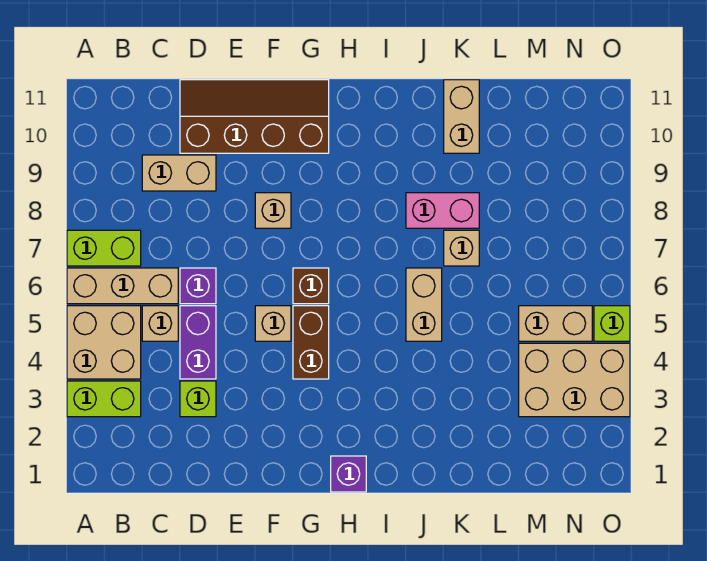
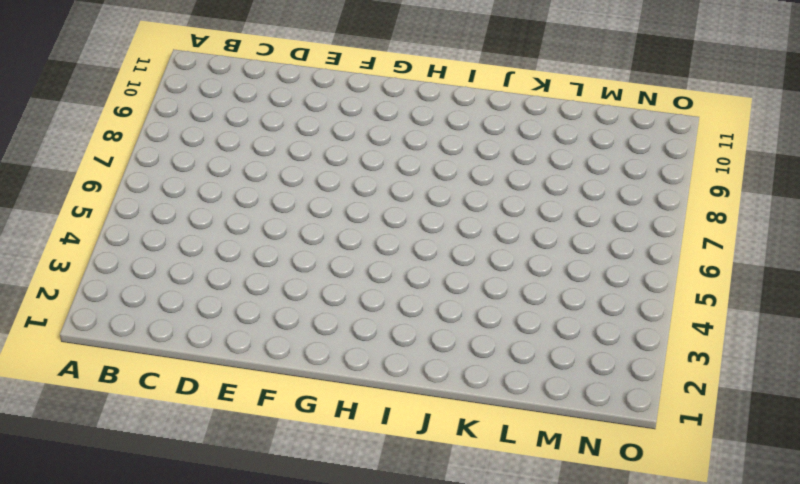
none -> lime 1x2 brick [67,381,141,417]
none -> tan 2x2 brick [67,306,141,379]
none -> tan 1x3 brick [67,268,178,304]

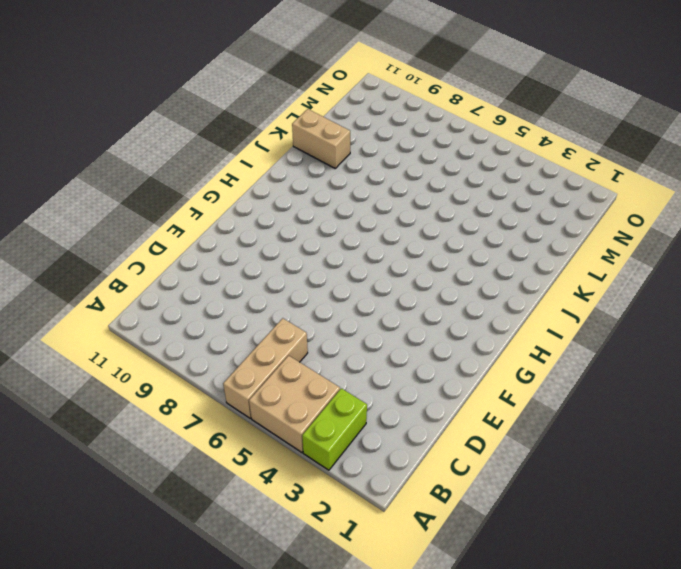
none -> lime 1x2 brick [67,230,141,266]
none -> tan 1x1 brick [142,306,178,341]
none -> tan 1x2 brick [142,155,216,191]

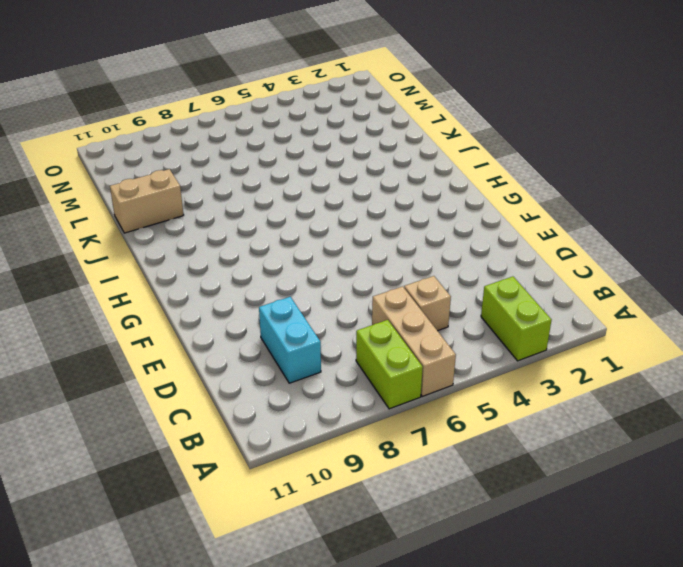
cyan 1x2 brick [259,297,321,383] -> tan 1x2 brick [142,155,216,191]
none -> tan 2x2 brick [67,306,141,379]
none -> lime 1x1 brick [180,381,216,417]
none -> purple 1x2 brick [180,306,216,379]

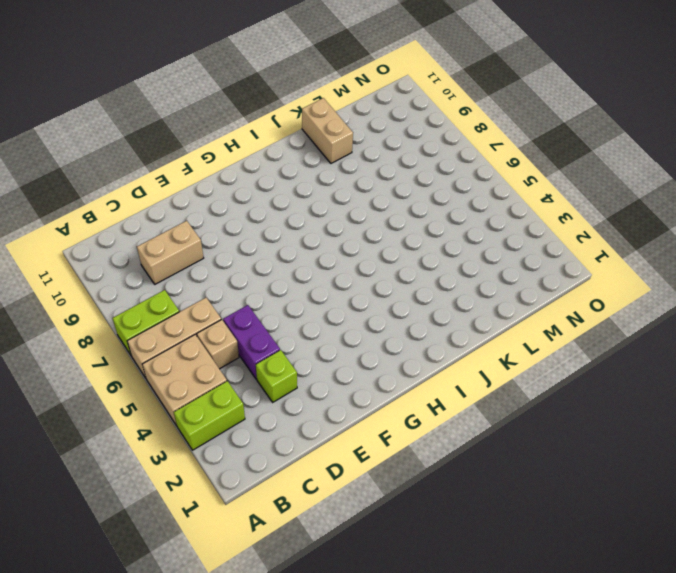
none -> purple 1x1 brick [180,268,216,304]
none -> brown 2x4 slope [180,80,329,153]
none -> tan 1x1 brick [255,306,291,341]

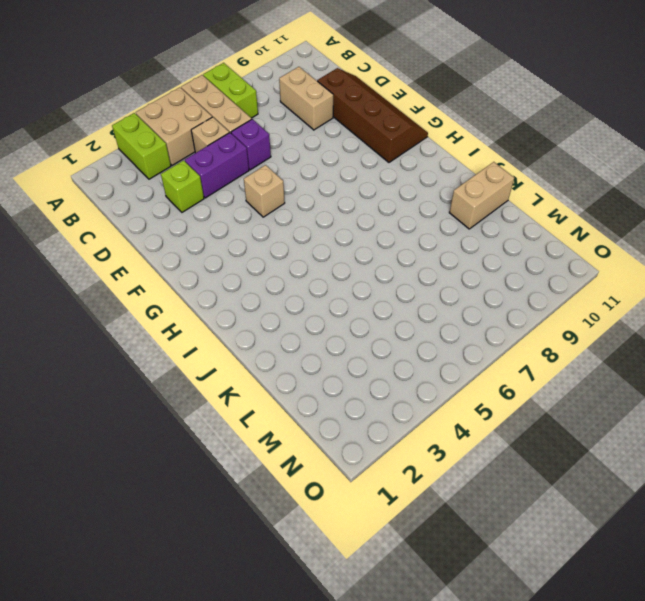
none -> tan 1x1 brick [255,193,291,228]
none -> brown 1x2 brick [293,306,329,379]
none -> brown 1x1 brick [293,268,329,304]

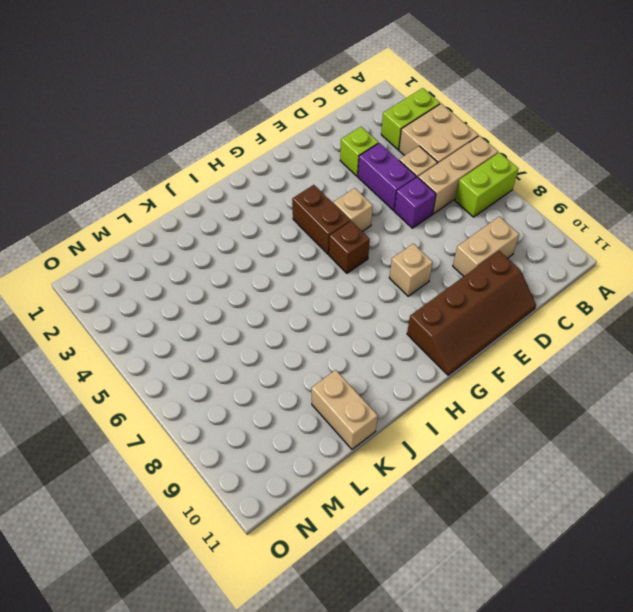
none -> purple 1x1 brick [331,456,366,492]
none -> tan 1x2 brick [406,268,442,341]
none -> pink 1x2 brick [406,193,479,228]

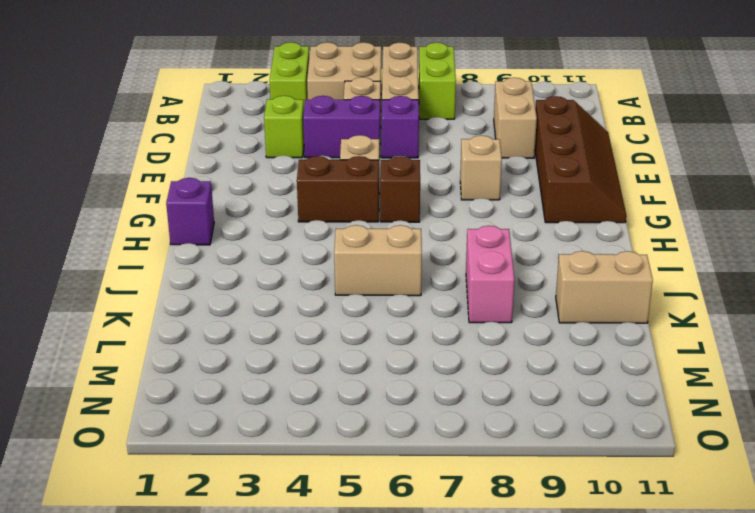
none -> tan 1x1 brick [444,230,479,266]
none -> tan 2x3 brick [519,343,630,417]
none -> tan 1x2 brick [519,306,592,341]

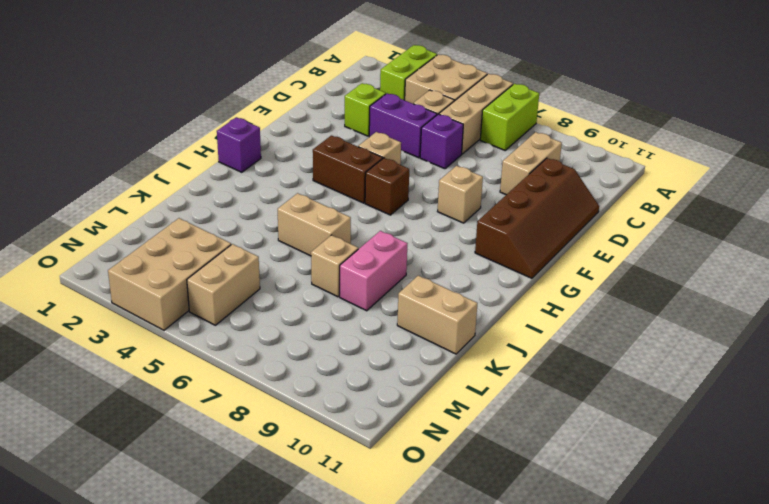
none -> lime 1x1 brick [594,306,630,341]

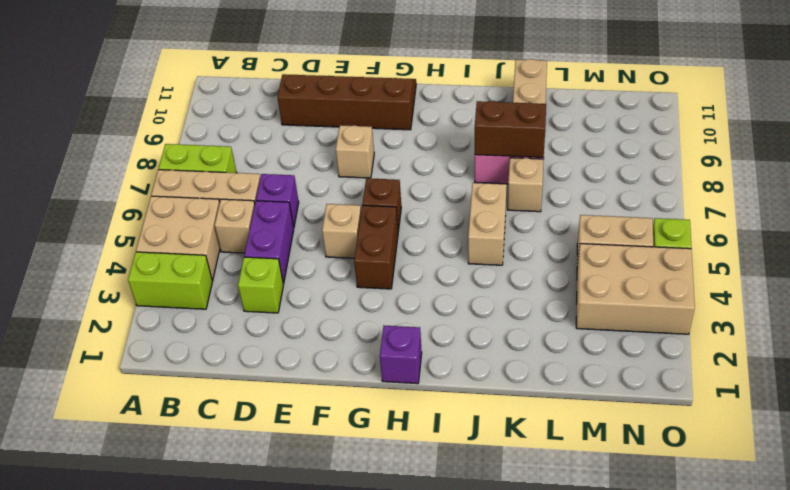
brown 1x2 brick [475,101,546,157] -> none
none -> tan 1x2 brick [142,155,216,191]

